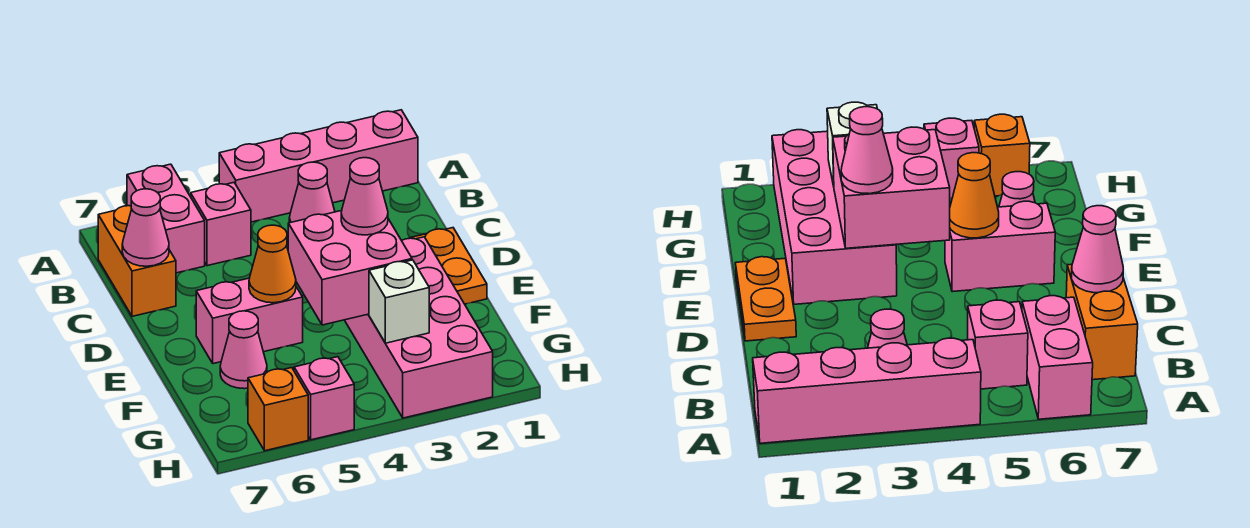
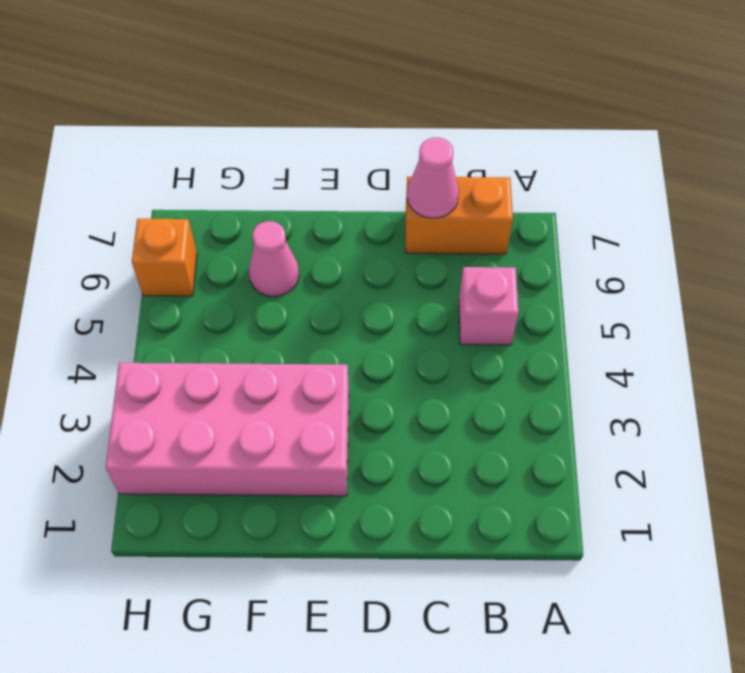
none -> pink 1x4 brick [219,110,418,222]
none -> pink 1x2 brick [127,164,205,273]
none -> pink 1x1 cone [289,162,335,223]

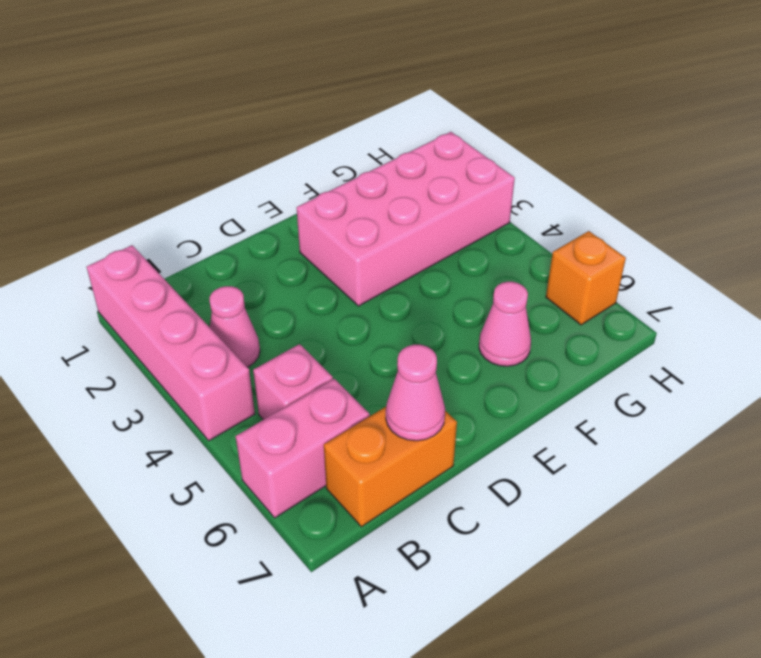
none -> orange 1x2 plate [411,228,487,304]
none -> pink 1x2 brick [196,278,303,364]
none -> pink 1x1 brick [294,357,354,440]

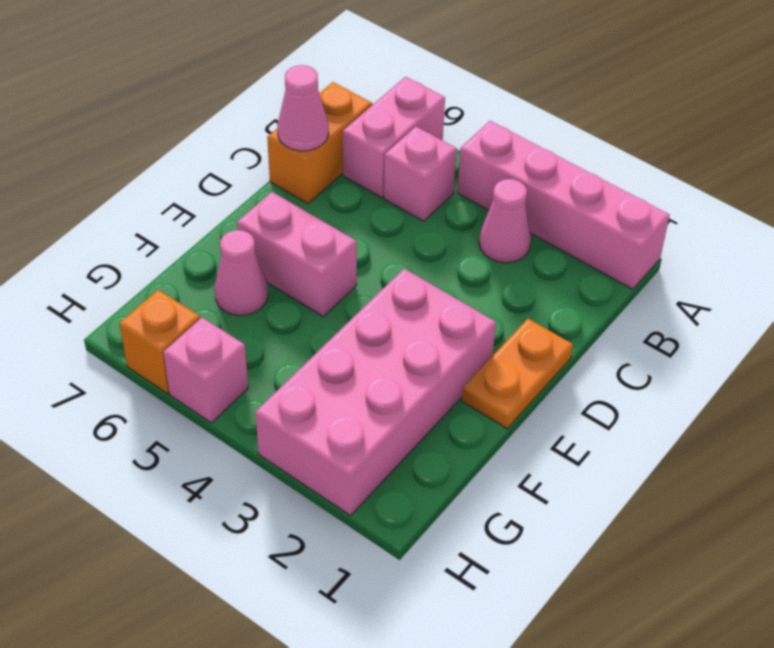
none -> pink 2x2 brick [288,211,412,325]
none -> orange 1x1 cone [249,225,296,303]
none -> white 1x1 brick [369,260,429,343]

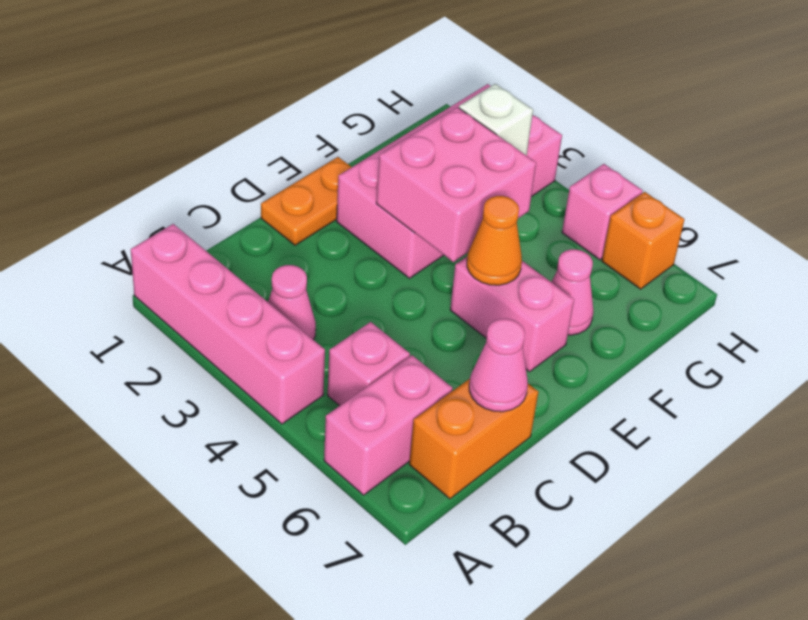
none -> pink 1x1 cone [341,158,388,235]

